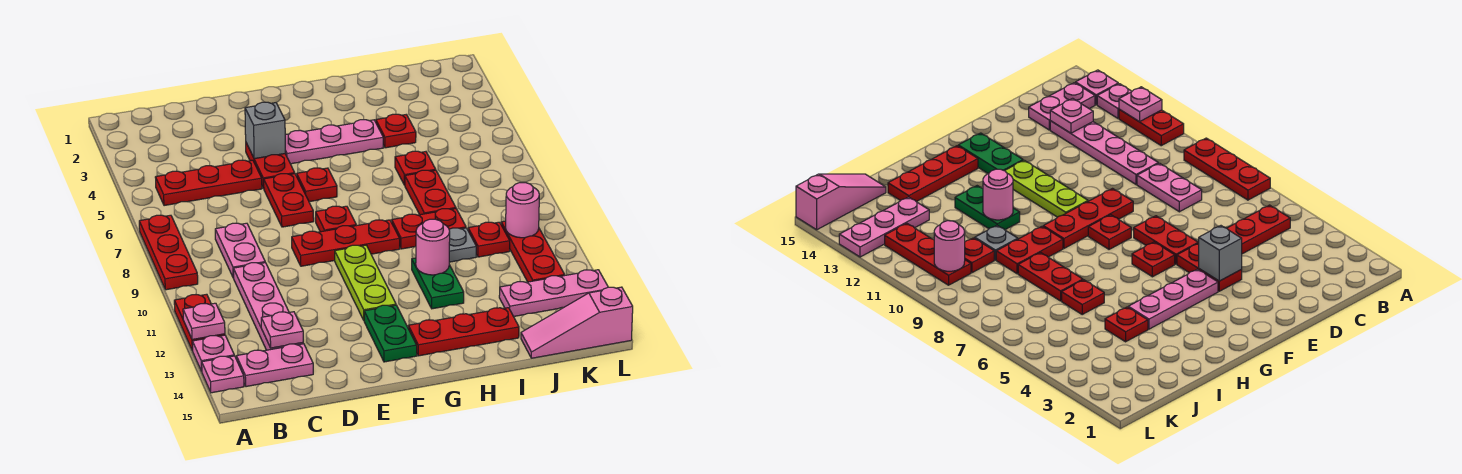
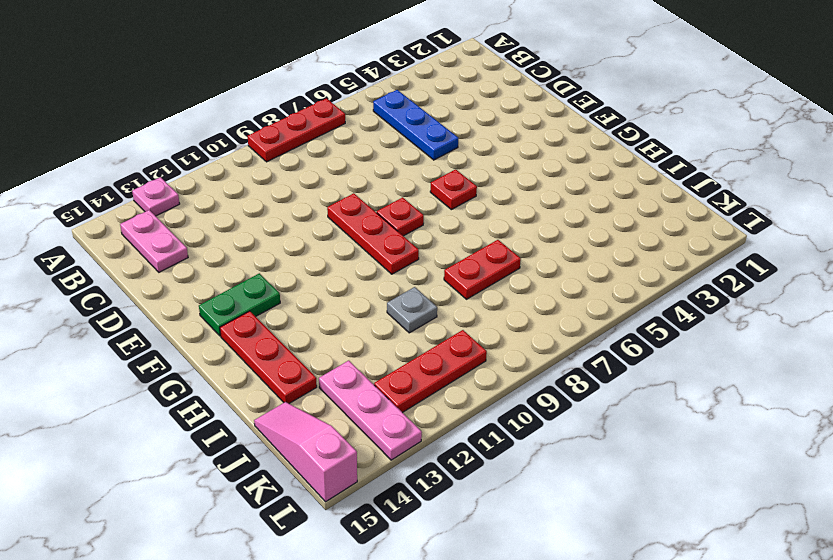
blue 1x3 plate [373,90,459,160] -> red 1x3 plate [155,160,262,206]
none -> red 1x2 plate [174,294,225,351]
none -> pink 1x1 plate [202,356,244,393]
none -> pink 1x2 plate [215,223,265,278]
none -> pink 1x4 plate [233,263,303,350]

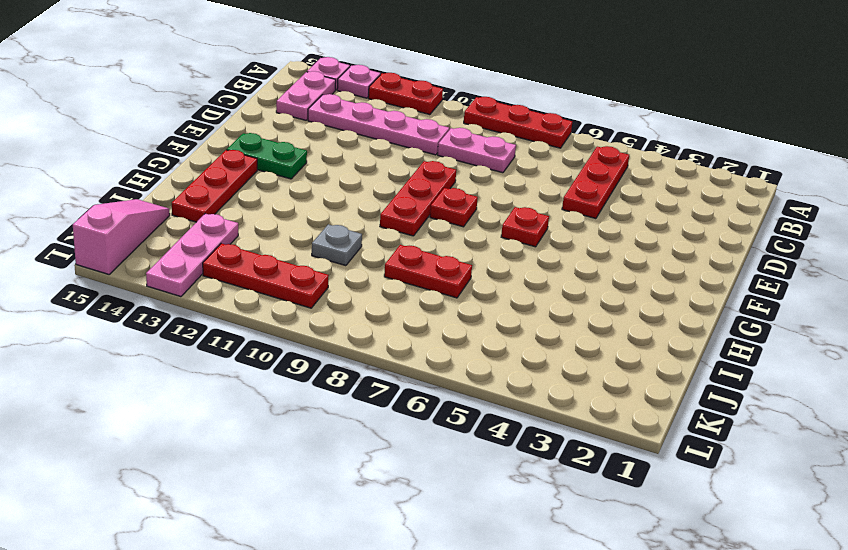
none -> red 1x2 plate [246,143,295,189]
none -> red 1x2 plate [264,174,314,227]
none -> pink 1x3 plate [285,120,383,164]
none -> lime 1x3 plate [335,245,396,320]

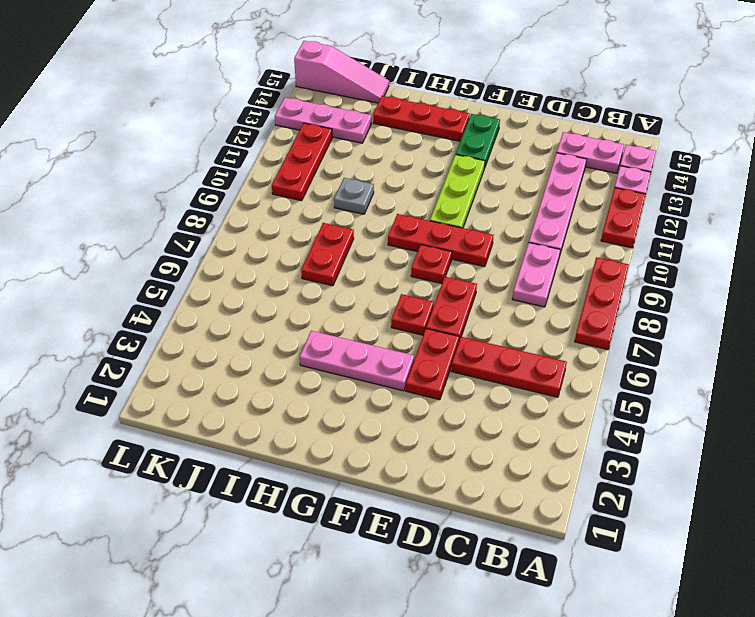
none -> red 1x2 plate [392,209,466,249]
none -> green 1x2 plate [412,258,464,309]
none -> red 1x1 plate [376,114,416,148]
none -> red 1x1 plate [395,151,436,185]

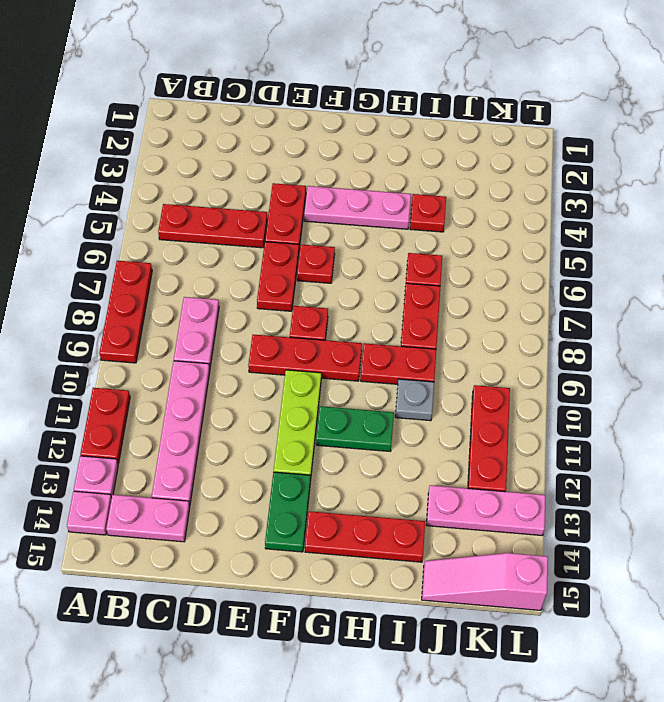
green 1x2 plate [316,406,394,451] -> green 1x2 plate turned to [412,258,464,309]
none -> red 1x1 plate [468,222,510,257]
none -> pink 1x1 plate [183,303,225,340]
none -> pink 1x1 plate [261,312,303,348]
none -> grey 1x1 brick [245,102,285,159]

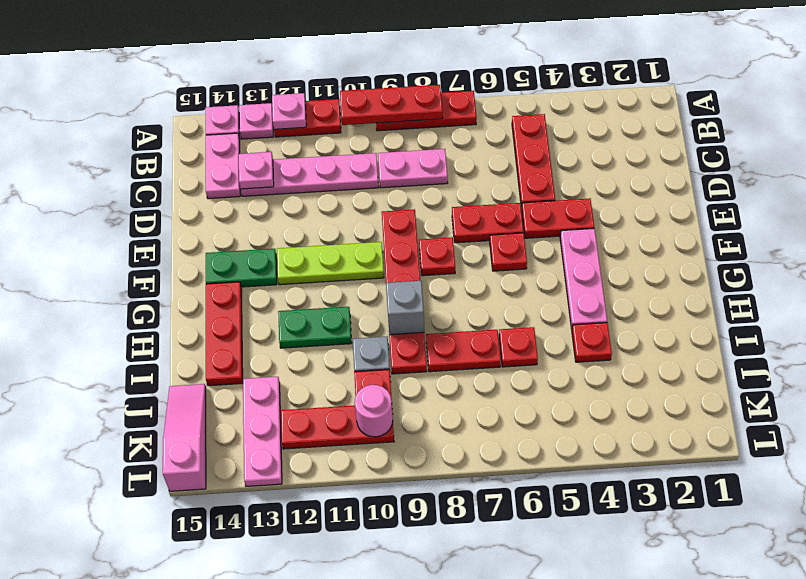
red 1x3 plate [340,85,443,125] -> none
grey 1x1 brick [386,281,424,335] -> grey 1x1 brick moved to [245,102,285,159]
none -> pink 1x1 round brick [416,219,450,275]

